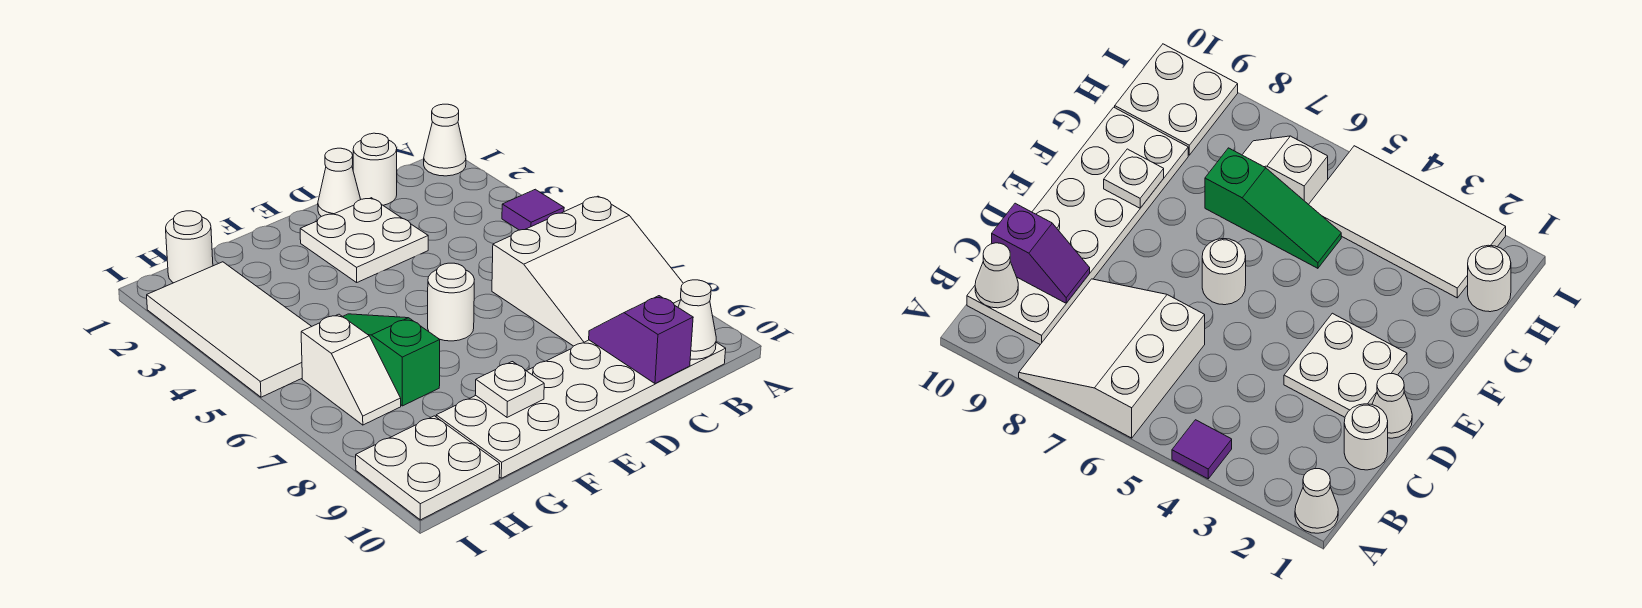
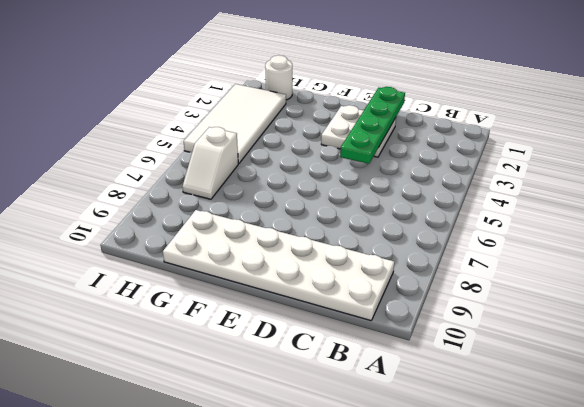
green 1x4 plate [340,87,405,164] -> none
none -> white 1x1 cone [424,104,466,176]
none -> purple 1x1 tile [502,189,564,230]
none -> white 3x3 slope [492,196,683,346]

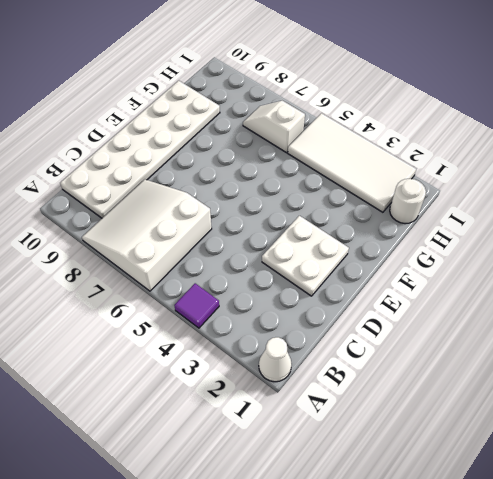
none -> white 1x1 round brick [353,133,397,205]
none -> white 1x1 cone [318,148,361,217]
none -> white 1x1 round brick [428,263,474,341]

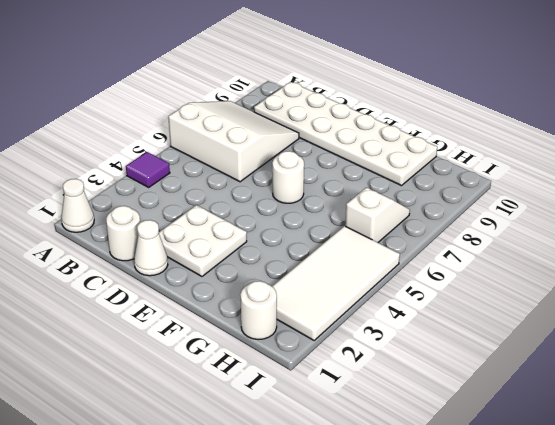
none -> green 1x3 slope [343,314,440,406]
none -> white 2x2 plate [356,416,500,520]
none -> white 1x1 cone [678,280,716,359]

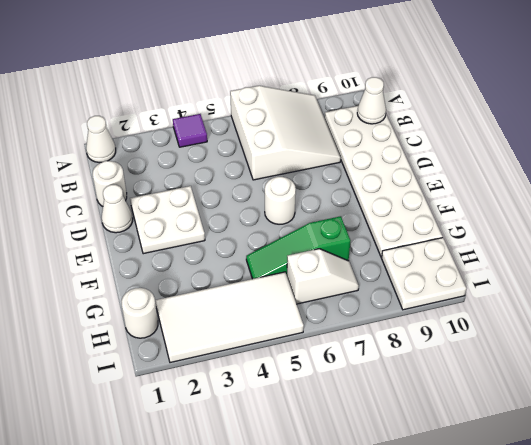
none -> purple 1x2 slope [589,296,693,384]
none -> white 1x1 plate [475,362,544,417]

